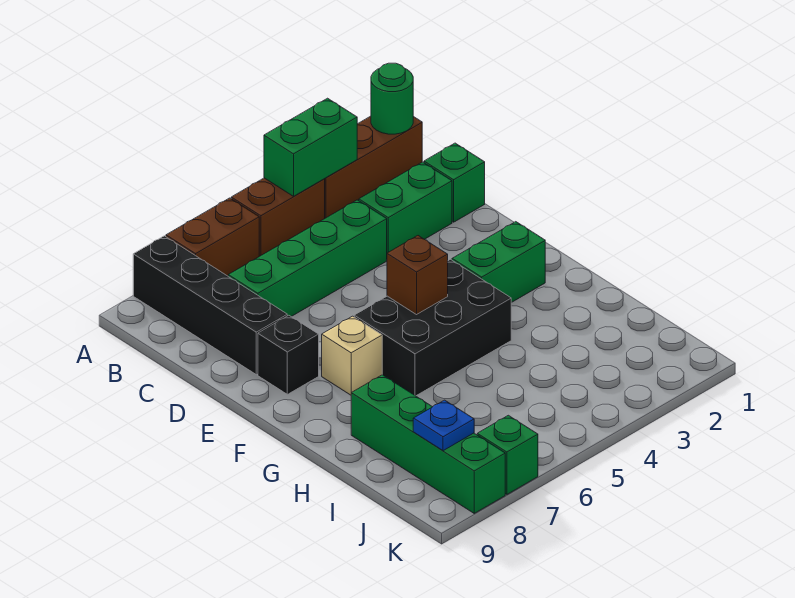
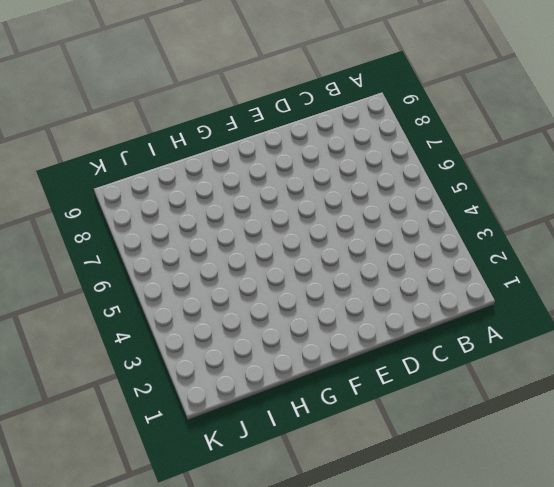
none -> brown 1x3 brick [325,116,422,218]
none -> brown 1x2 brick [231,178,325,256]
none -> brown 1x2 brick [166,198,259,276]

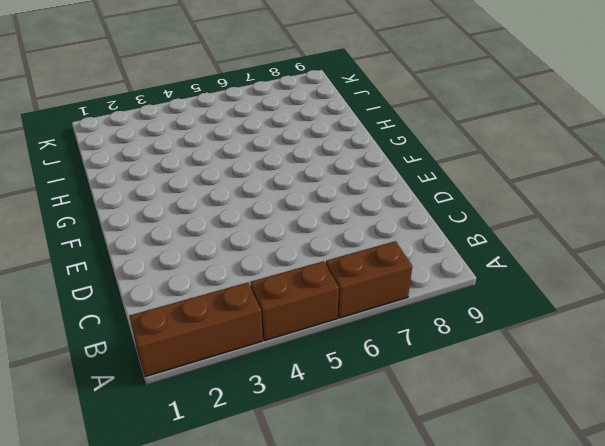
none -> black 1x4 brick [133,236,287,375]
none -> green 1x1 brick [424,143,485,222]
none -> green 1x2 brick [359,162,452,253]

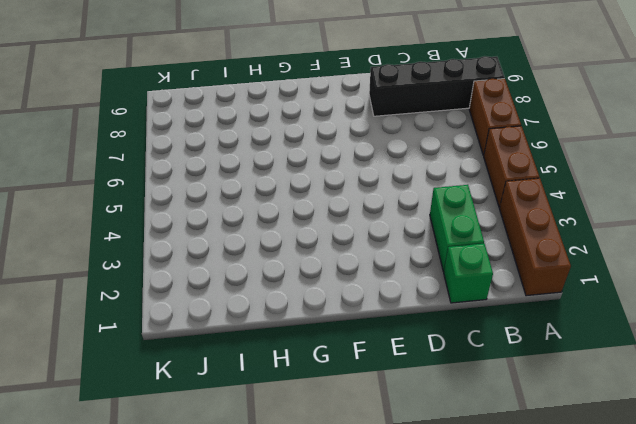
none -> green 1x4 brick [228,200,387,317]
none -> black 1x1 brick [258,315,319,394]
none -> green 1x2 brick [452,222,545,303]

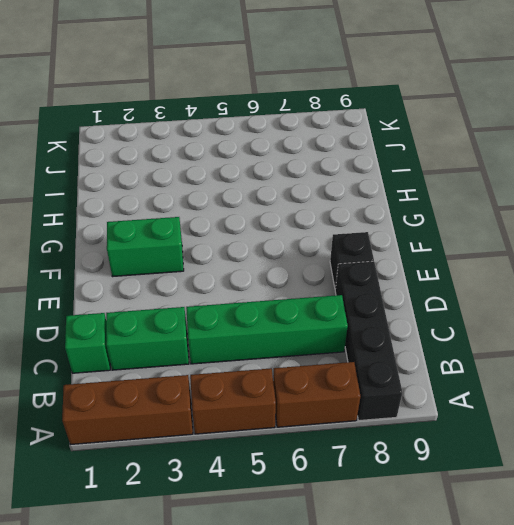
none -> black 2x3 brick [354,259,511,396]
none -> tan 1x1 brick [322,316,382,395]
none -> green 1x4 brick [351,375,505,513]

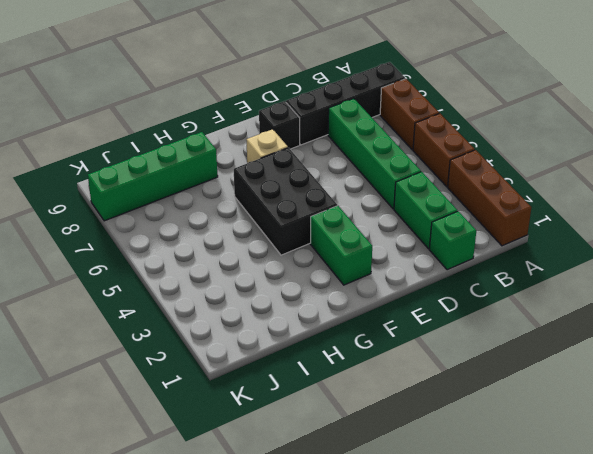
none -> green 1x1 brick [477,415,538,494]
none -> green 1x1 round brick [371,63,413,134]
none -> green 1x2 brick [264,98,357,196]

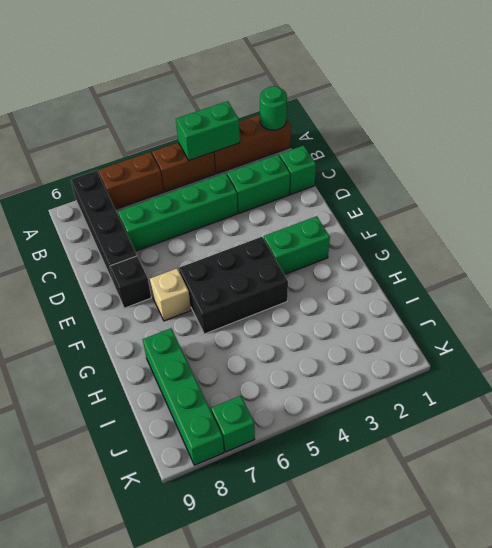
none -> brown 1x1 brick [387,236,448,314]
none -> blue 1x1 plate [413,400,474,451]

